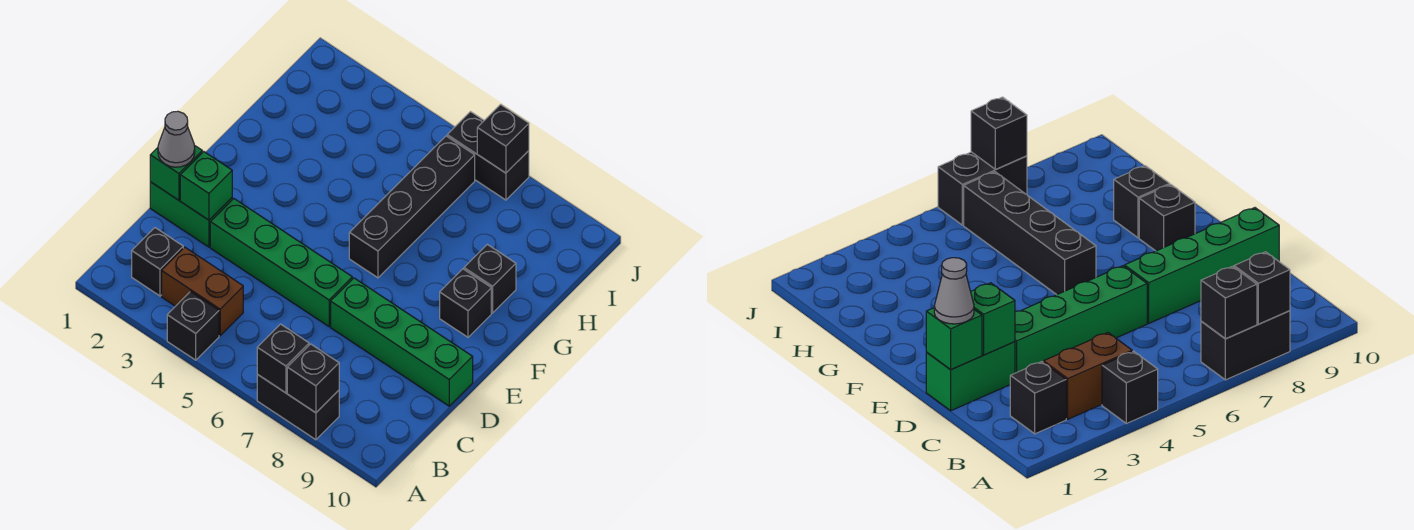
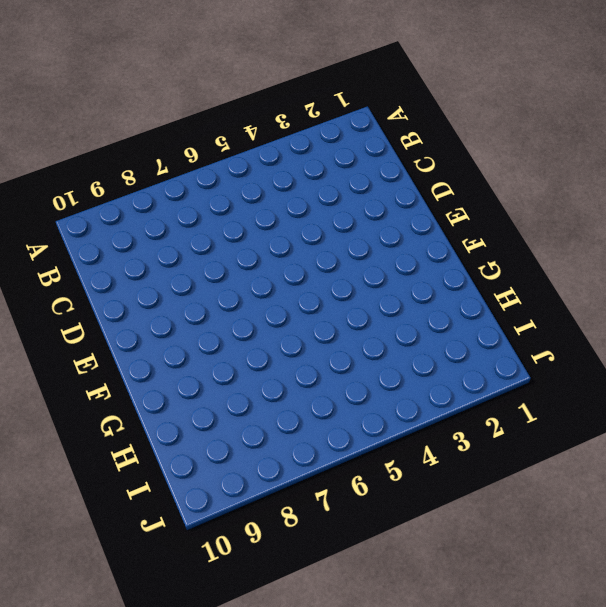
none -> black 1x1 brick [167,292,219,360]
none -> black 1x2 brick [257,374,339,440]
none -> black 1x1 brick [132,228,183,296]

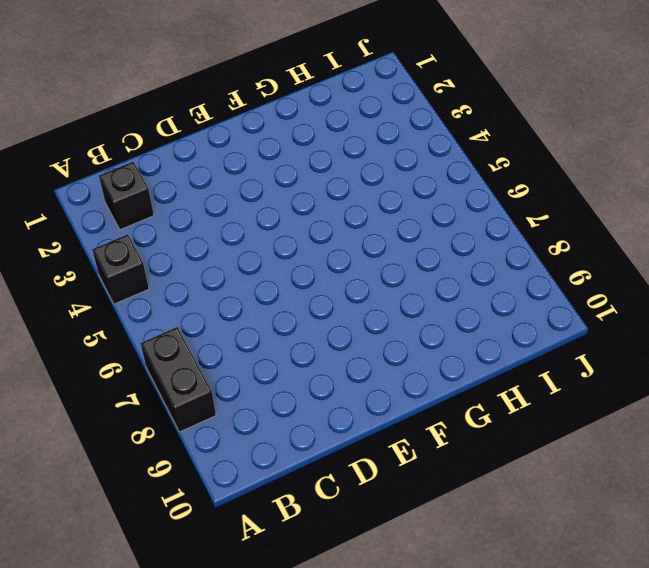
none -> brown 1x2 brick [162,247,243,336]
none -> green 1x2 brick [150,182,232,247]
none -> green 1x4 brick [210,199,352,327]

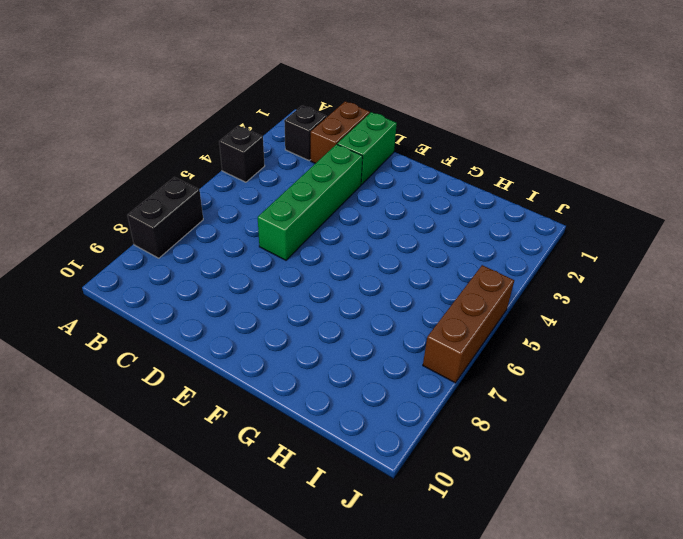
brown 1x2 brick [311,101,370,163] -> brown 1x2 brick moved to [162,247,243,336]
brown 1x3 brick [423,265,514,383] -> black 1x2 brick [447,112,529,200]
none -> green 1x4 brick [331,278,473,406]
none -> black 1x4 brick [349,136,475,278]
none -> black 1x1 brick [440,269,491,337]

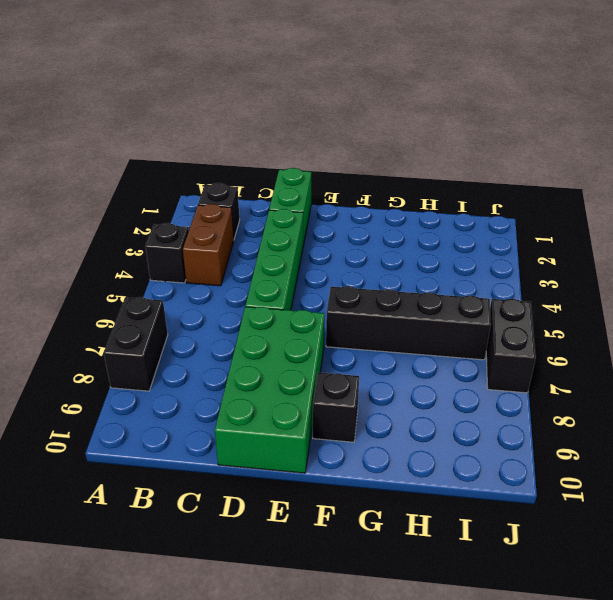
green 2x4 brick [215,307,324,473] -> green 1x4 brick [331,278,473,406]
none -> black 1x1 brick [464,244,516,313]
none -> black 1x1 brick [257,324,309,393]
none -> black 1x1 brick [287,344,339,413]

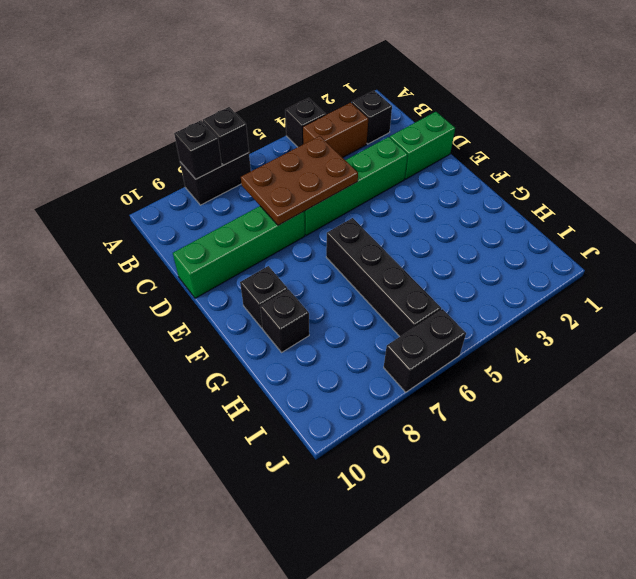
brown 2x3 plate [241,136,358,225] -> none
none -> green 1x1 brick [150,145,202,200]
none -> green 1x1 brick [180,152,232,220]
none -> black 1x1 brick [477,104,529,173]

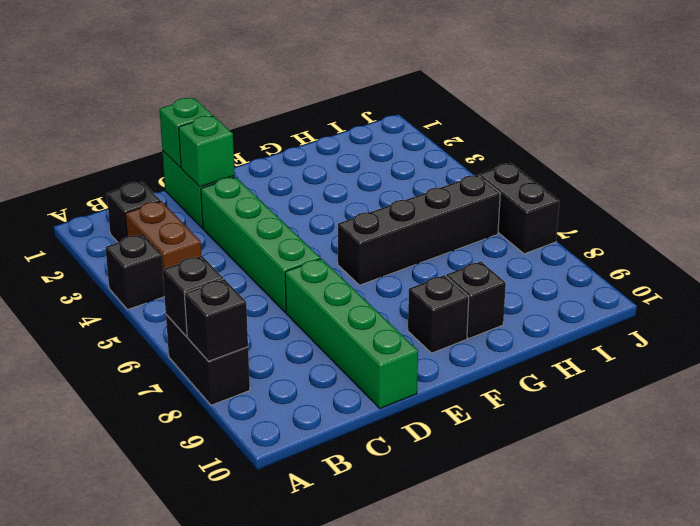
none -> black 1x1 brick [477,104,529,173]
none -> grey 1x1 cone [158,111,195,167]

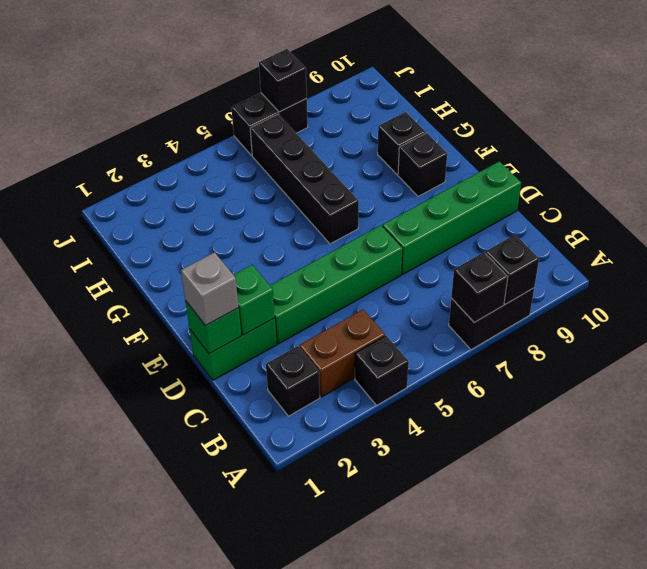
grey 1x1 brick [181,252,239,326] -> grey 1x1 cone [158,111,195,167]

